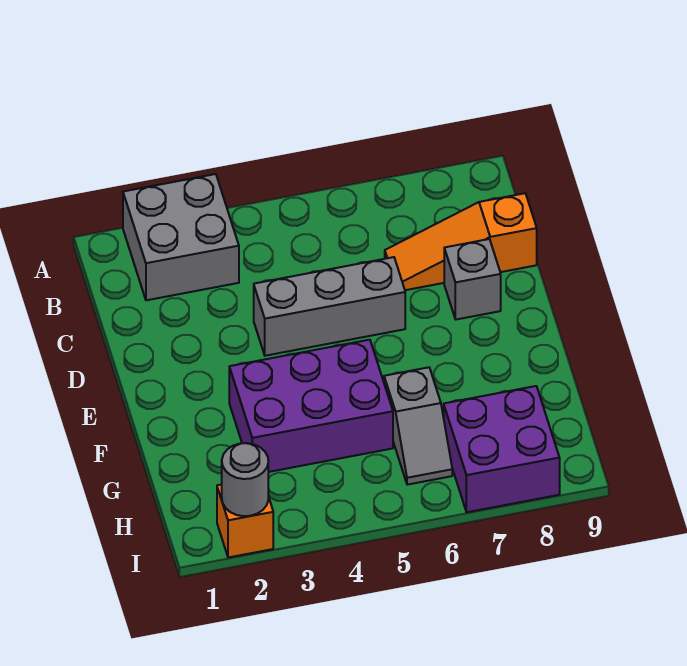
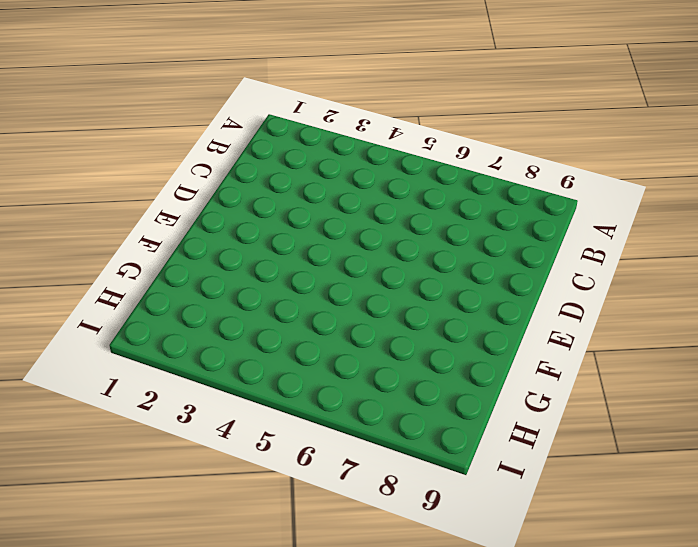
none -> grey 2x2 brick [123,174,239,300]
none -> orange 1x3 slope [385,193,537,290]

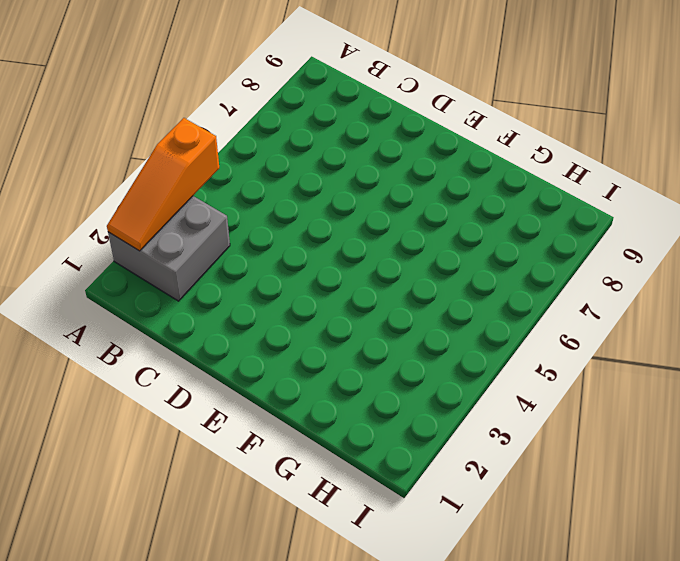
orange 1x3 slope [107,118,219,251] -> orange 1x3 slope moved to [385,193,537,290]
none -> grey 1x3 brick [254,257,405,356]
none -> grey 1x1 brick [444,239,501,319]

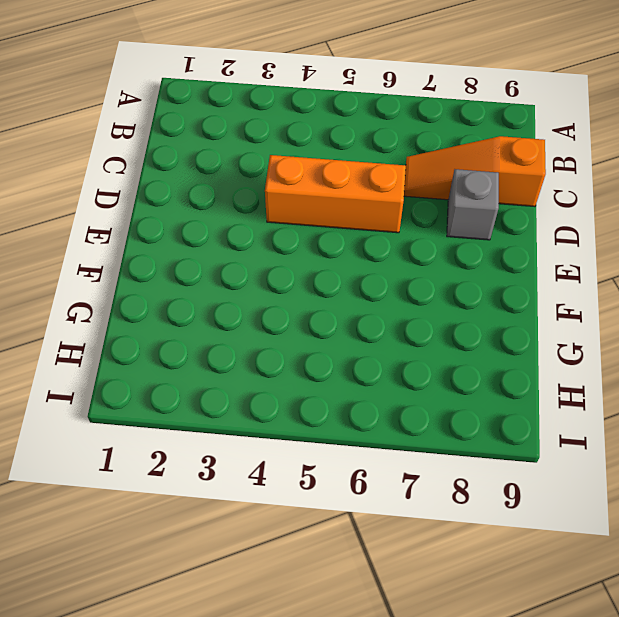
orange 1x3 brick [265,155,406,233] -> grey 1x3 brick [254,257,405,356]
none -> grey 2x2 brick [123,174,239,300]
none -> purple 2x3 brick [229,340,393,472]

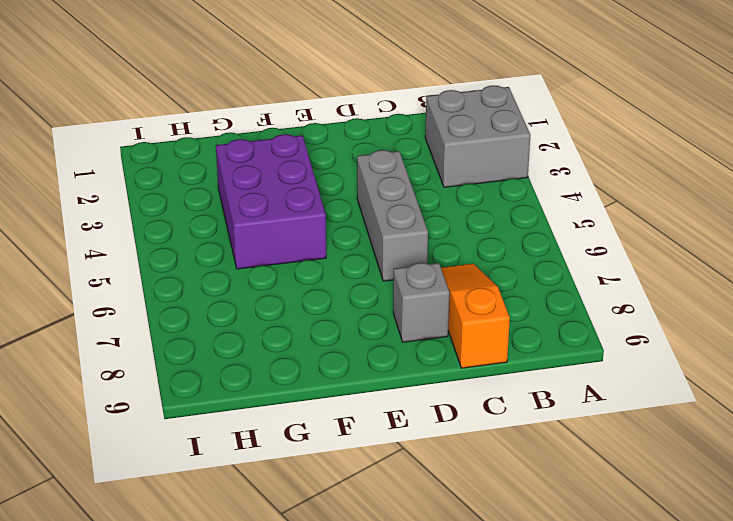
none -> grey 1x2 slope [384,367,452,485]
none -> purple 2x2 brick [444,386,560,512]

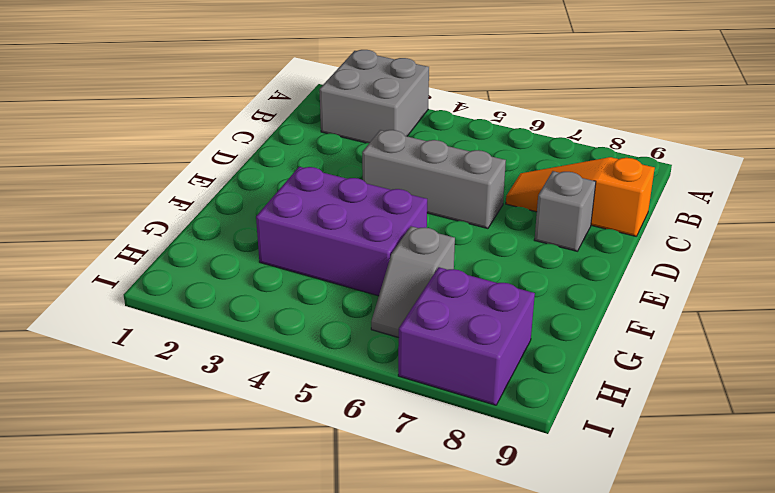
none -> orange 1x1 brick [217,485,273,558]
none -> grey 1x1 round brick [222,443,268,516]

